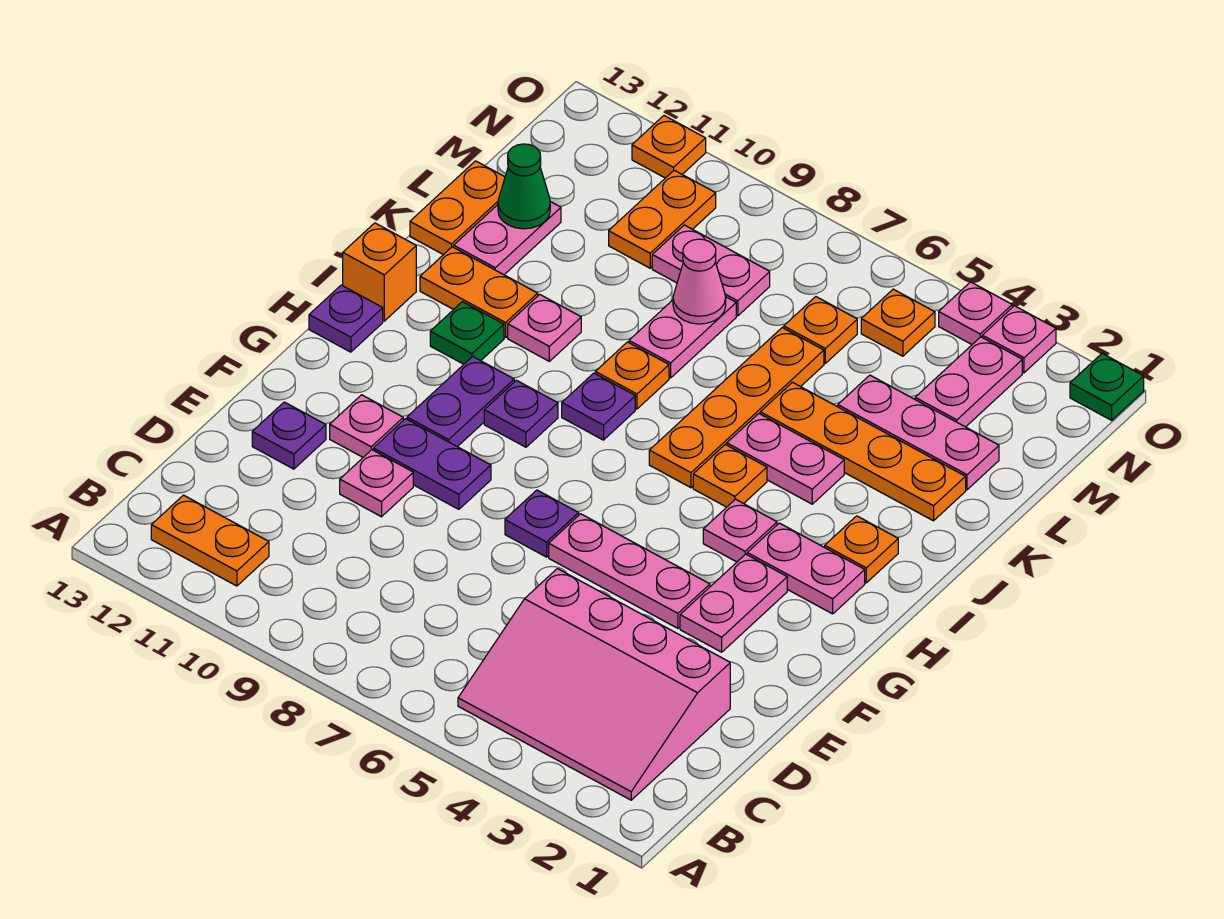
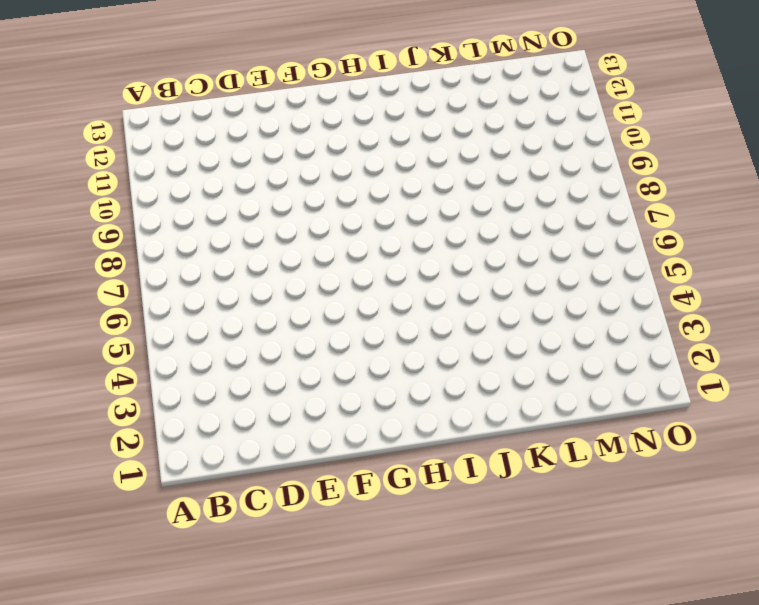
none -> pink 3x4 slope [458,569,730,800]
none -> orange 1x2 plate [151,495,269,586]
none -> pink 1x1 plate [340,450,413,517]
none -> purple 1x1 plate [252,402,326,469]

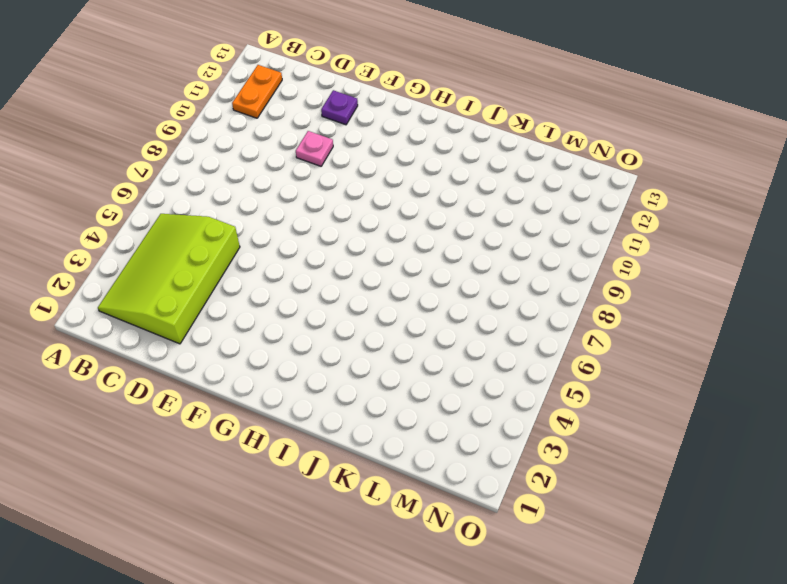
lime 3x4 slope [98,214,240,344] -> pink 3x4 slope [458,569,730,800]
none -> pink 1x2 plate [680,554,787,652]
none -> pink 1x3 plate [549,514,710,628]
none -> purple 1x1 plate [505,490,579,557]
none -> purple 1x2 plate [373,419,491,509]

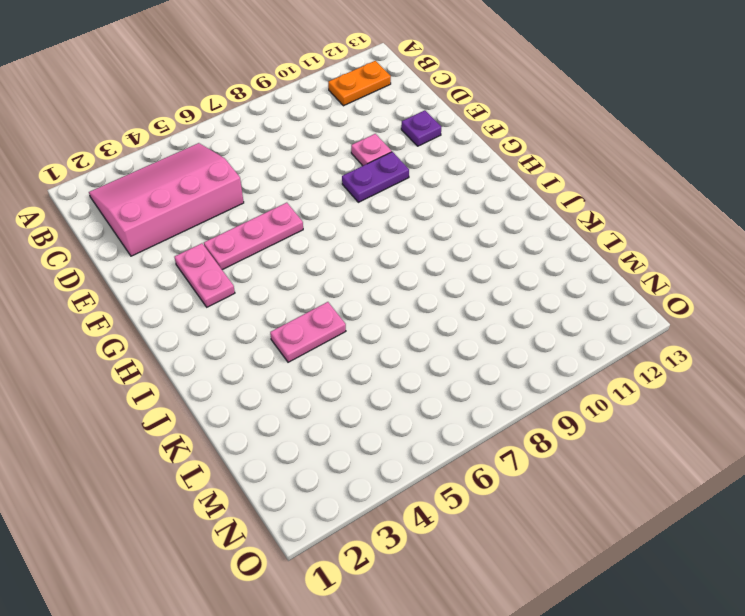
none -> purple 1x1 plate [505,490,579,557]
none -> pink 1x1 plate [330,395,403,457]
none -> purple 1x2 plate [407,357,514,447]
none -> pink 1x2 plate [747,523,865,614]

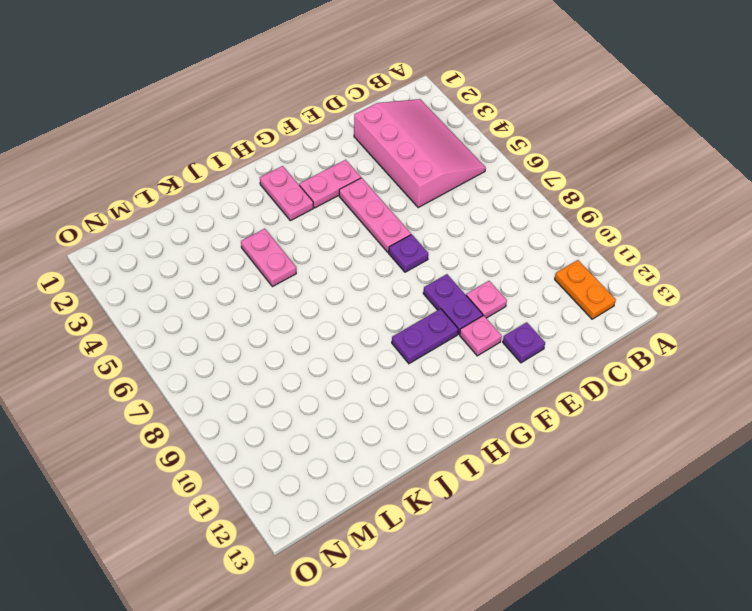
none -> pink 1x1 plate [703,499,777,562]
none -> purple 1x1 plate [484,380,558,447]
none -> purple 1x1 plate [309,285,383,352]
none -> orange 1x1 plate [825,516,898,583]

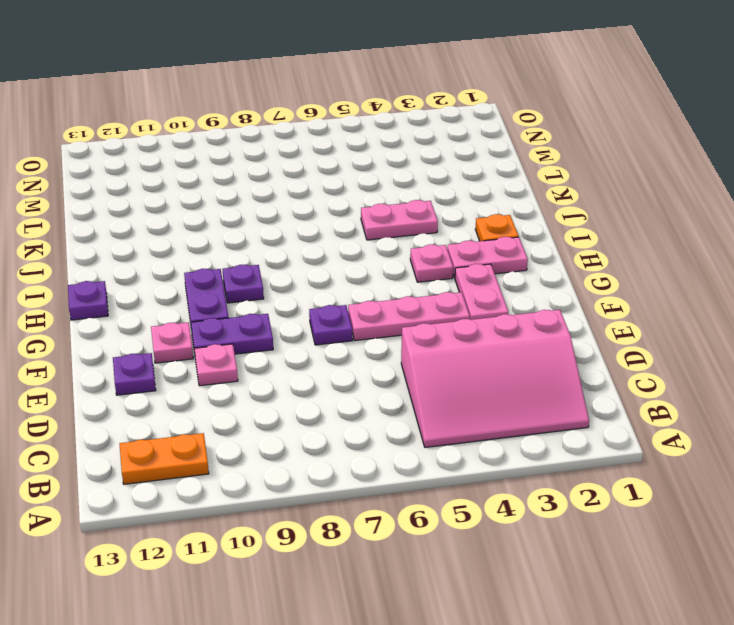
none -> orange 1x1 plate [693,445,767,507]
none -> orange 1x4 plate [649,328,824,488]
none -> purple 1x1 plate [562,373,635,440]
none -> green 1x1 plate [430,302,504,364]

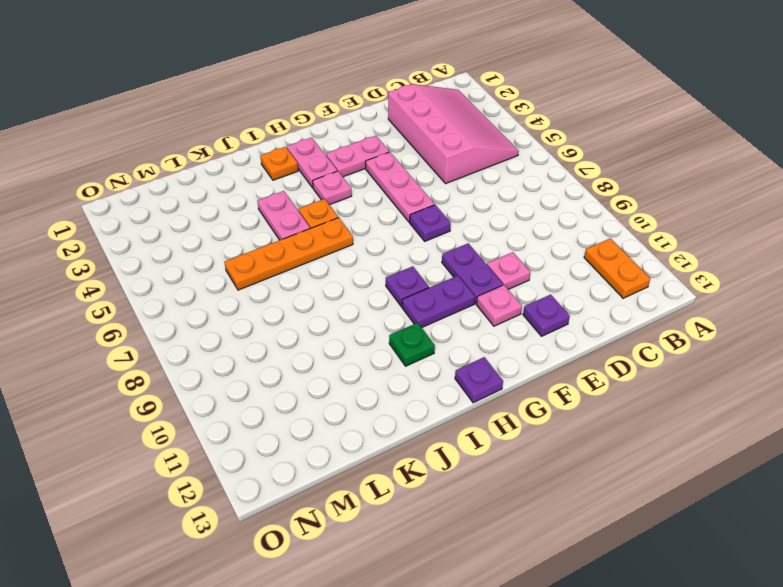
none -> purple 1x1 plate [562,373,635,440]
none -> orange 1x1 brick [343,223,416,321]
none -> orange 1x1 plate [595,342,669,409]
none -> pink 1x1 plate [508,295,581,361]

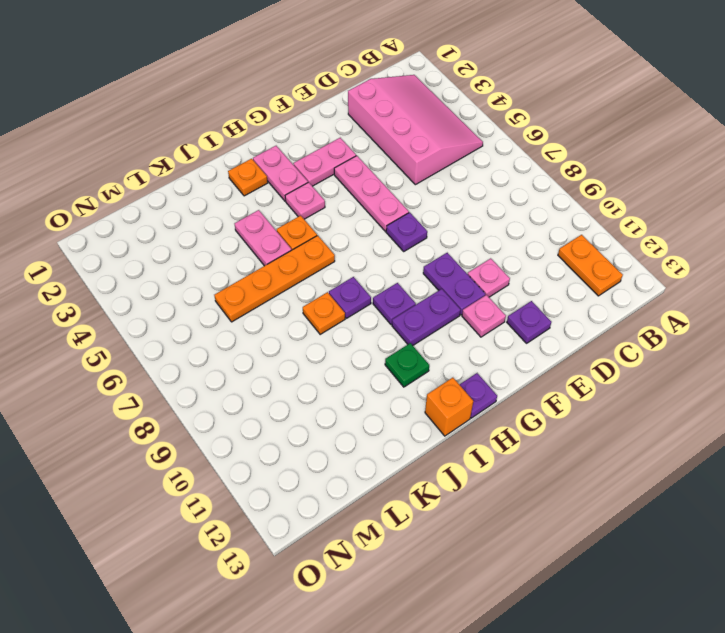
none -> pink 1x1 plate [508,295,581,361]
none -> orange 1x2 plate [420,247,538,338]
none -> orange 1x4 plate [760,382,966,521]
none -> pink 1x2 plate [629,297,736,378]

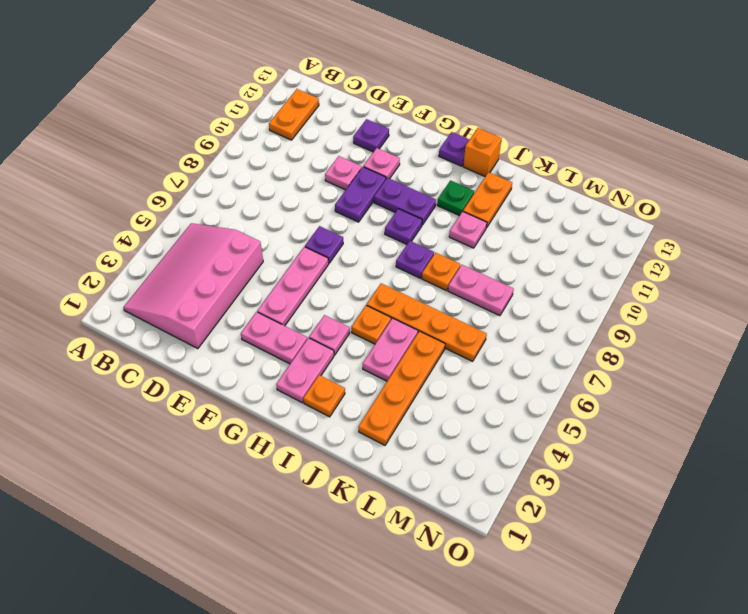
none -> pink 1x2 plate [454,202,561,275]
none -> orange 1x2 plate [410,161,505,255]
none -> pink 1x3 plate [838,375,999,490]
none -> pink 1x2 plate [915,337,1022,427]

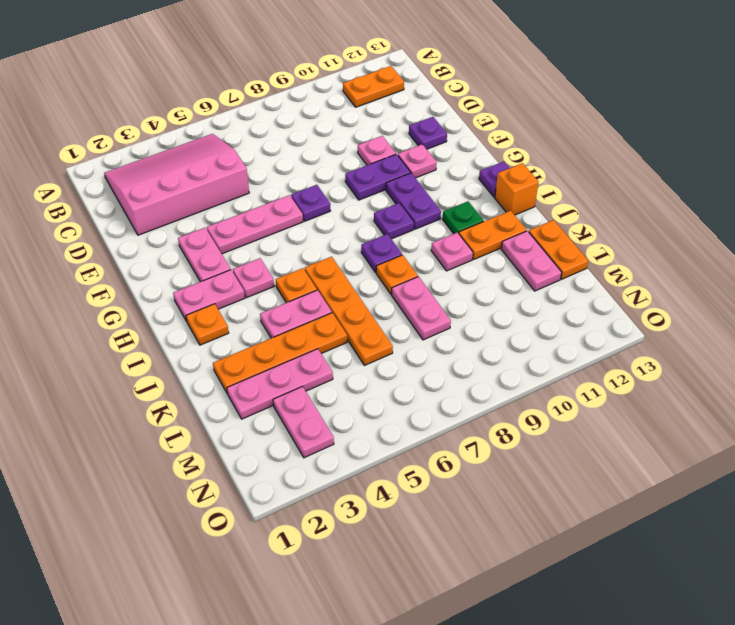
none -> orange 1x1 plate [784,297,857,363]
none -> pink 1x2 plate [652,225,770,316]
none -> orange 1x2 plate [609,170,716,268]
none -> orange 1x1 plate [861,289,935,356]

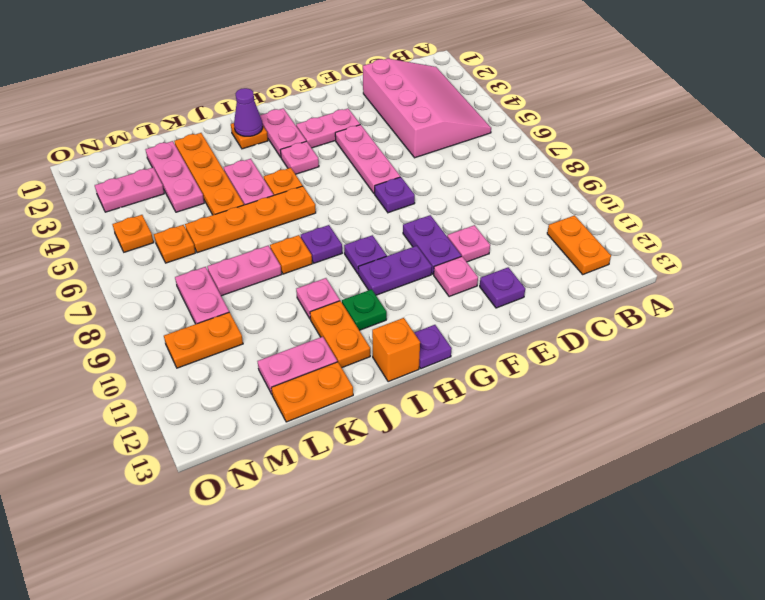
purple 1x1 cone [234,88,263,136] -> none
none -> green 1x1 plate [1070,354,1144,420]
none -> pink 1x1 plate [982,306,1056,373]
none -> pink 1x1 plate [939,282,1012,344]
none -> orange 1x1 plate [632,116,706,178]

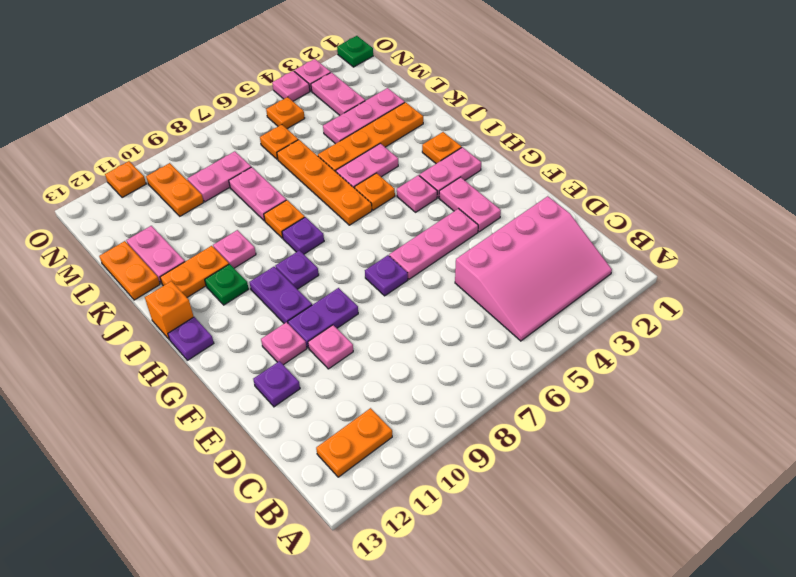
none -> pink 1x1 cone [673,239,726,324]
none -> green 1x1 cone [498,144,550,229]

